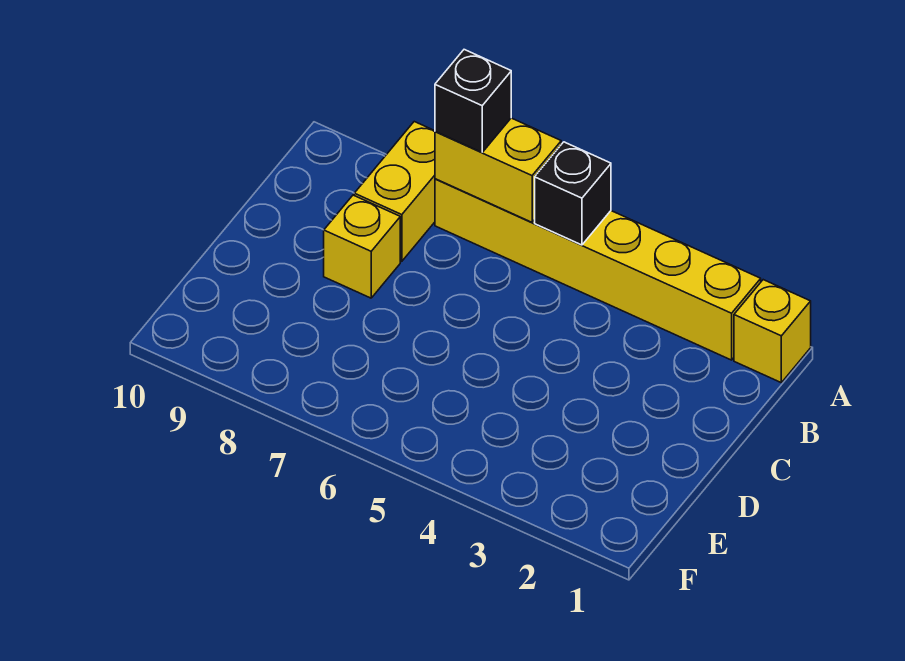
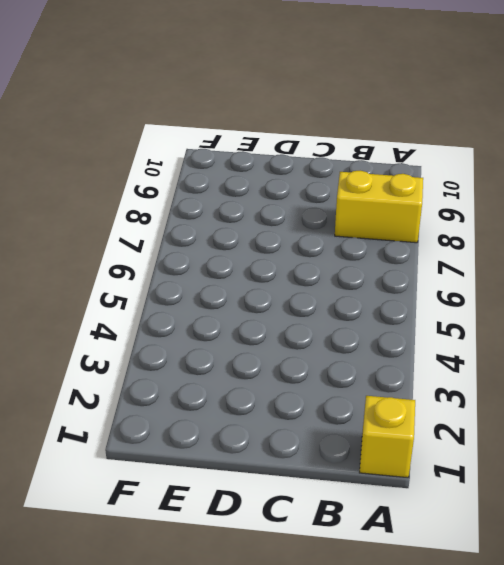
none -> yellow 1x6 brick [435,179,761,360]
none -> yellow 1x1 brick [324,195,400,298]

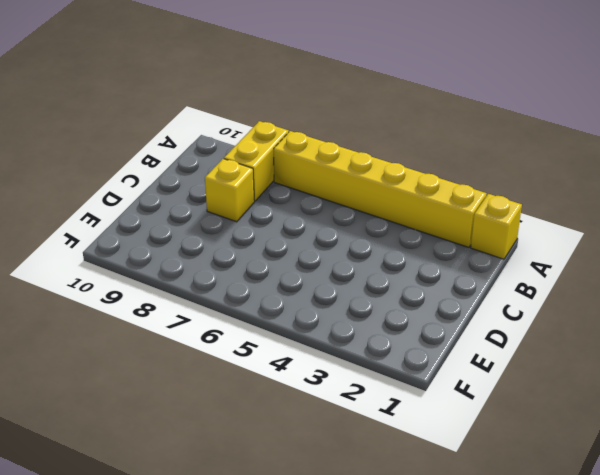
none -> black 1x1 brick [535,142,611,245]
none -> yellow 1x2 brick [435,118,561,222]

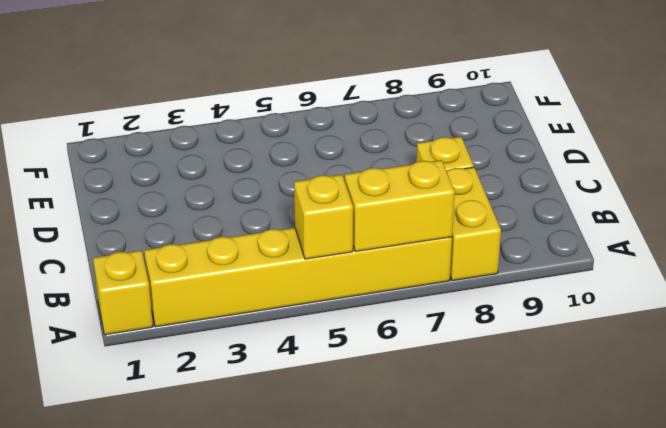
yellow 1x1 brick [294,175,353,259] -> black 1x1 brick [535,142,611,245]
none -> black 1x1 brick [435,50,511,152]

